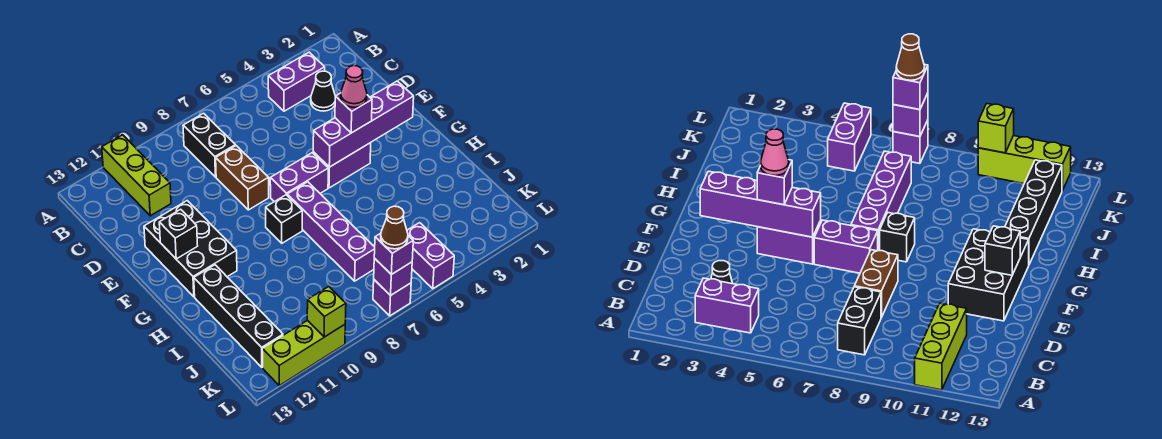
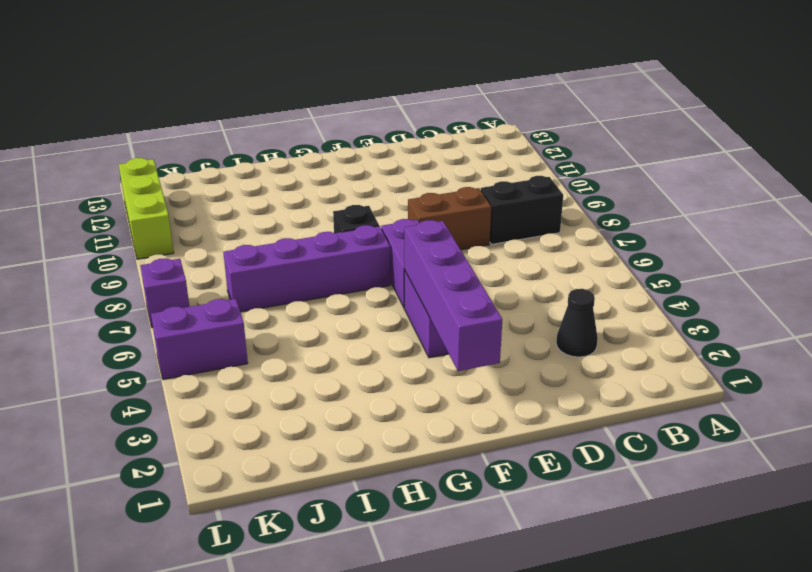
none -> lime 1x3 brick [102,135,171,216]
none -> purple 1x2 brick [268,52,325,111]
none -> black 2x3 brick [144,201,237,297]

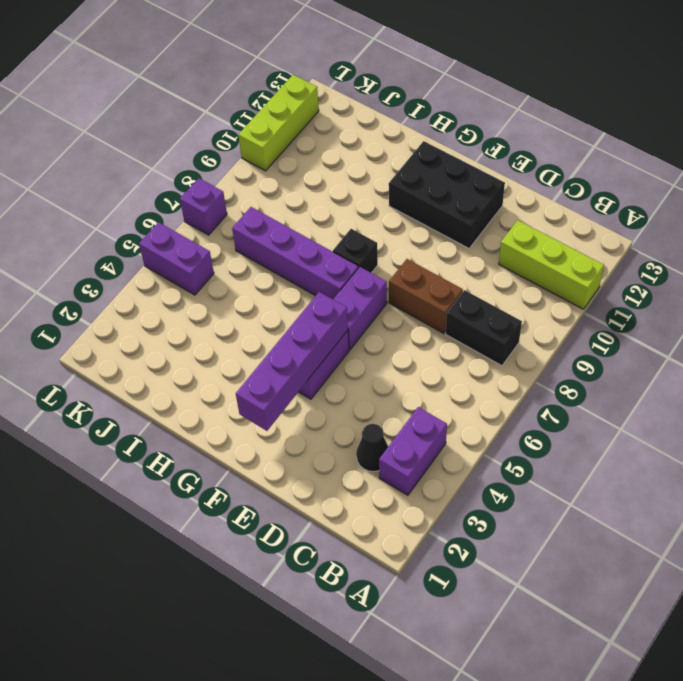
none -> black 1x4 brick [194,265,283,367]
none -> black 1x1 brick [159,209,198,259]
none -> purple 1x1 brick [374,258,412,296]

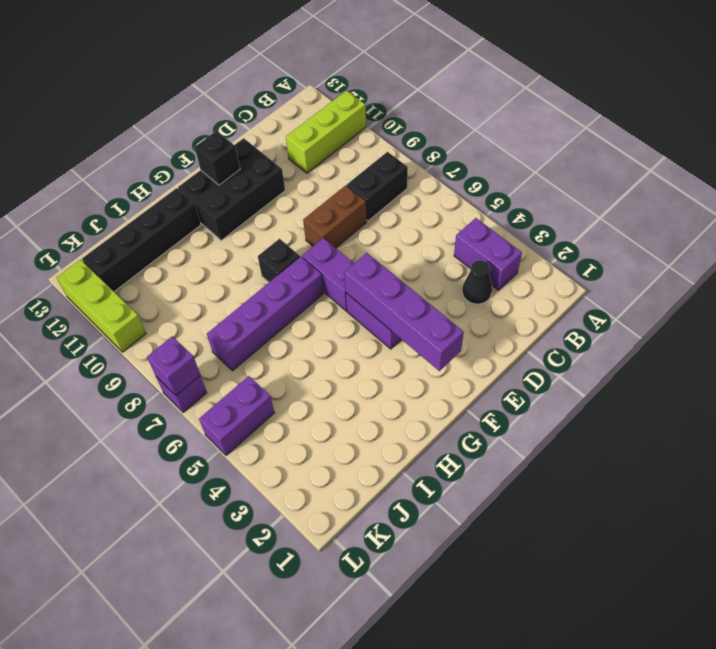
none -> lime 1x1 brick [307,287,346,337]
none -> purple 1x1 brick [335,93,372,133]
none -> purple 1x1 brick [374,233,413,275]

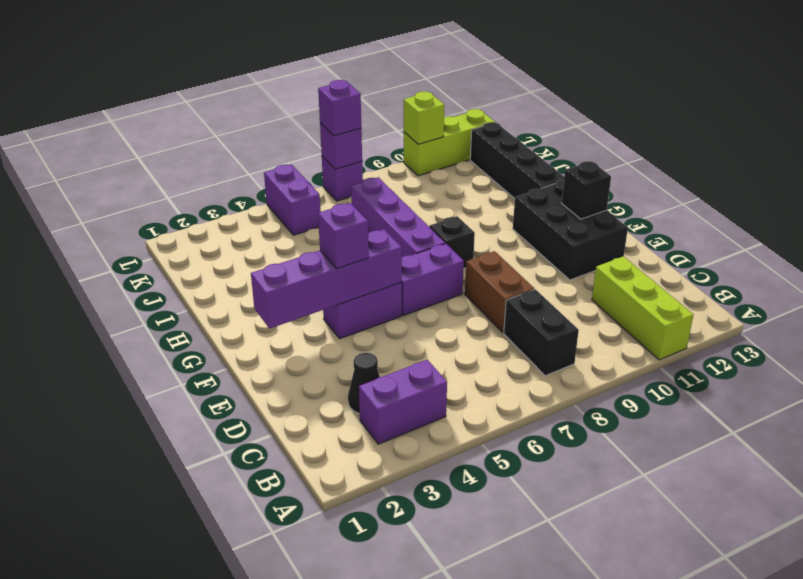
none -> pink 1x1 cone [341,66,367,107]
none -> brown 1x1 cone [381,206,408,249]

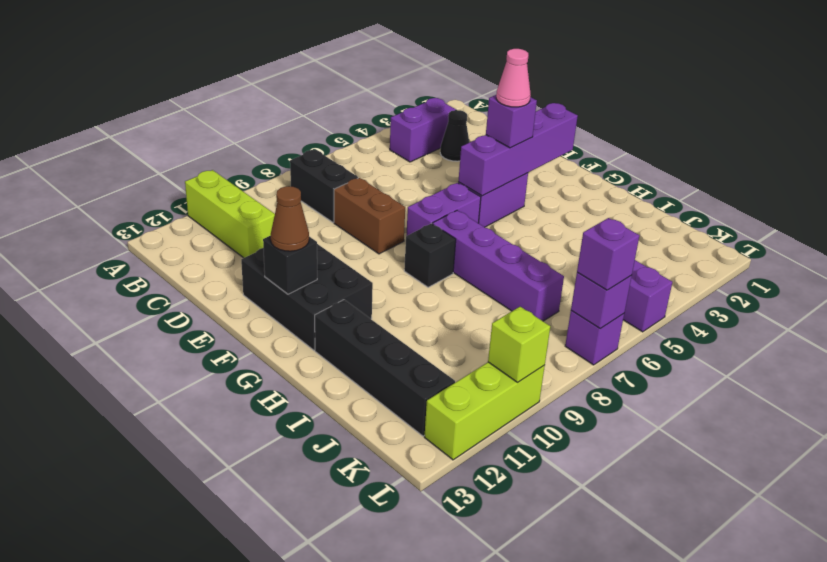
brown 1x1 cone [271,186,309,251] -> brown 1x1 cone moved to [381,206,408,249]

